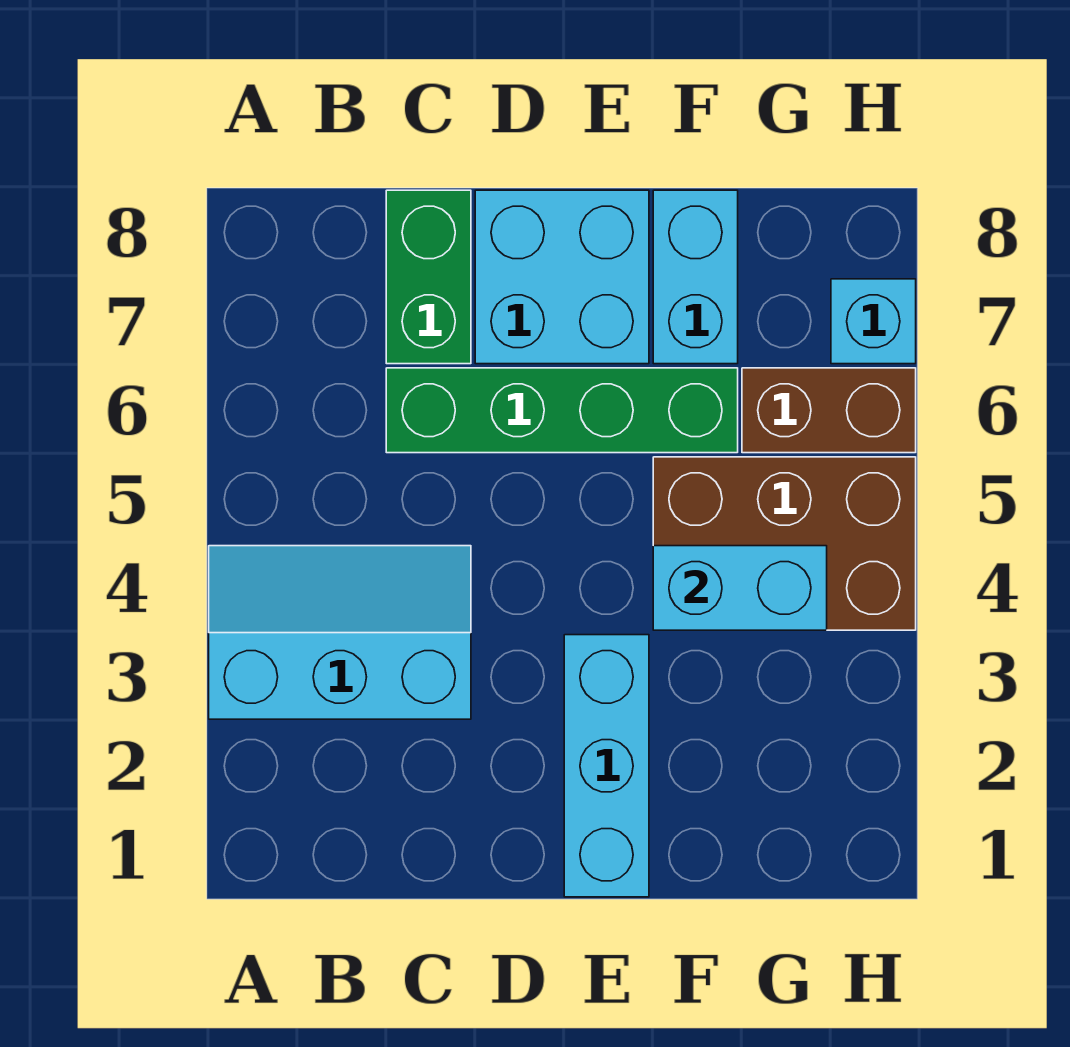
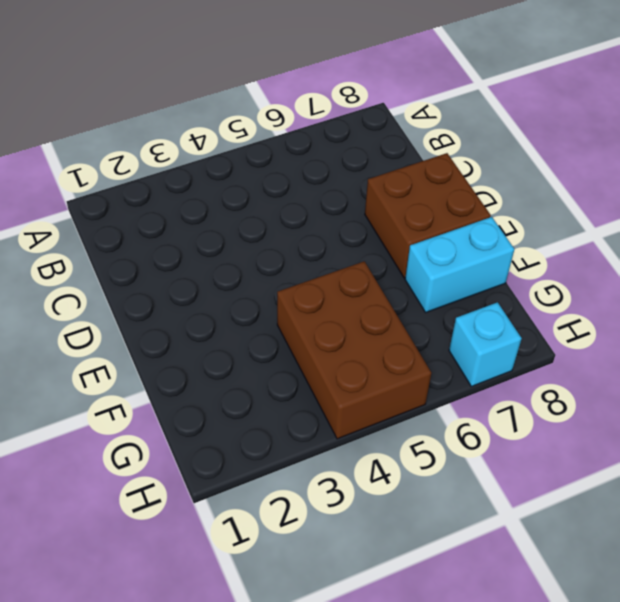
brown 2x2 brick [365,153,491,278] -> cyan 2x2 brick [475,190,649,364]
none -> cyan 2x3 slope [209,546,471,719]
none -> green 1x4 brick [386,368,738,453]

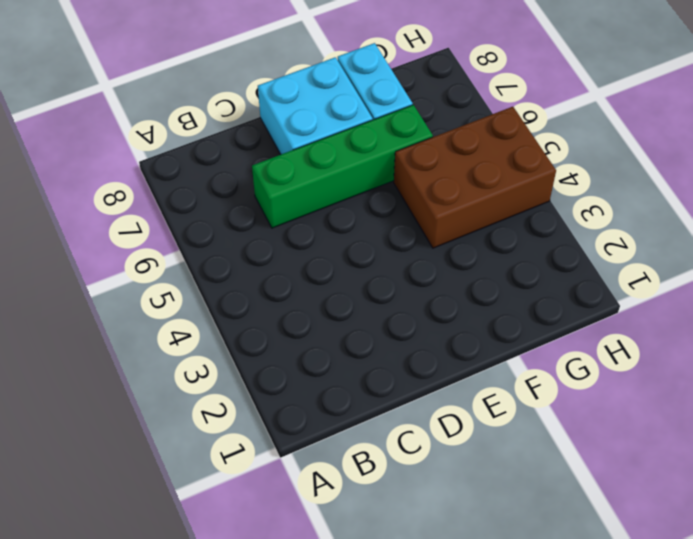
none -> cyan 2x3 slope [209,546,471,719]
none -> green 1x2 brick [386,190,471,364]

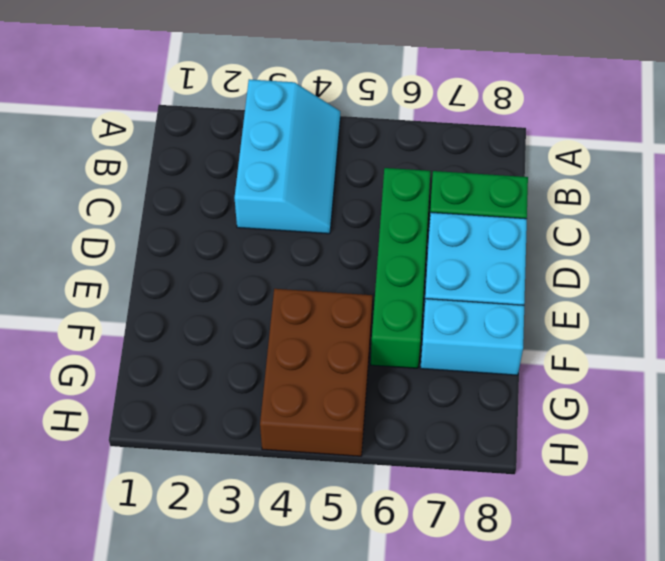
none -> cyan 1x3 brick [564,635,649,897]
none -> brown 1x2 brick [742,368,916,453]

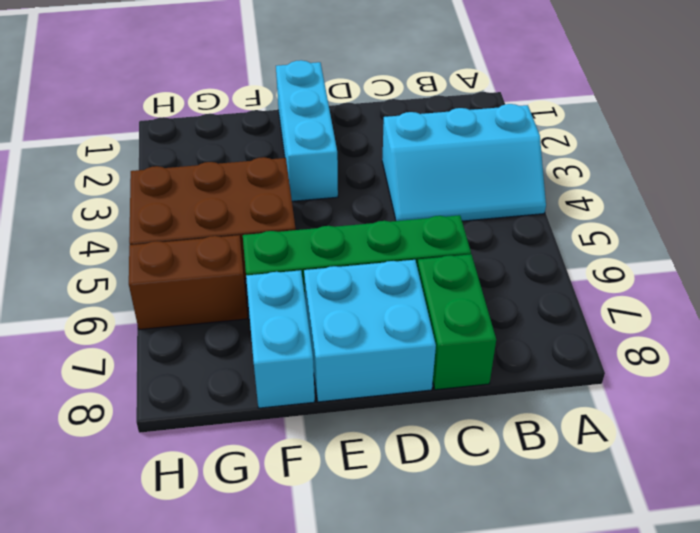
none -> cyan 1x1 brick [831,279,916,364]
none -> cyan 1x2 brick [653,546,827,630]

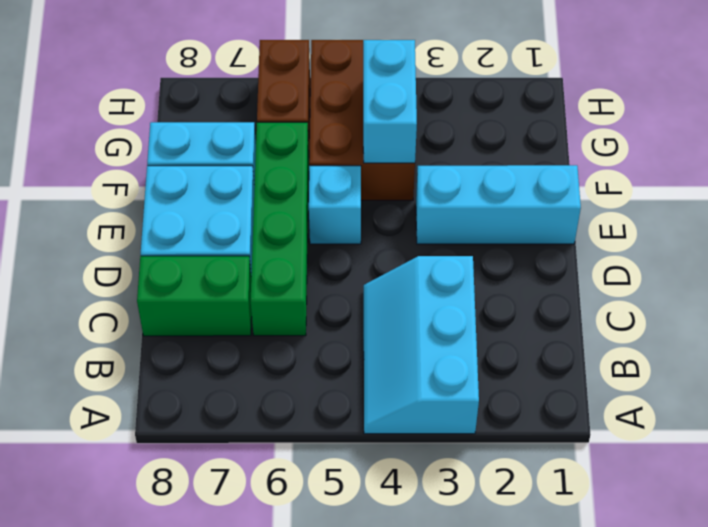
cyan 1x1 brick [309,166,361,244] -> cyan 1x1 brick moved to [831,279,916,364]

